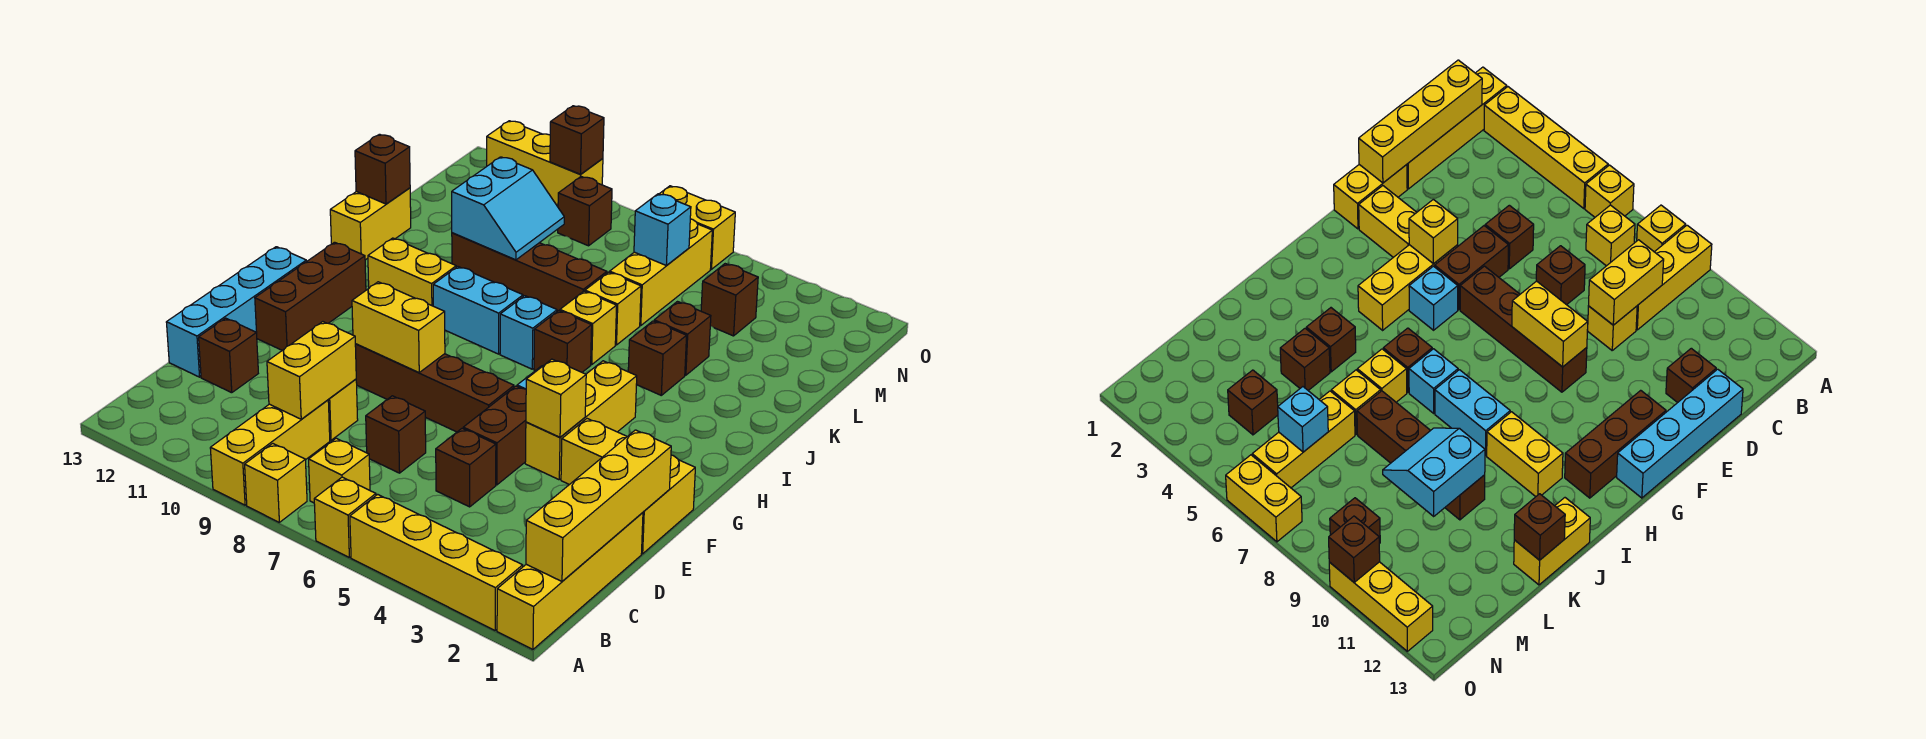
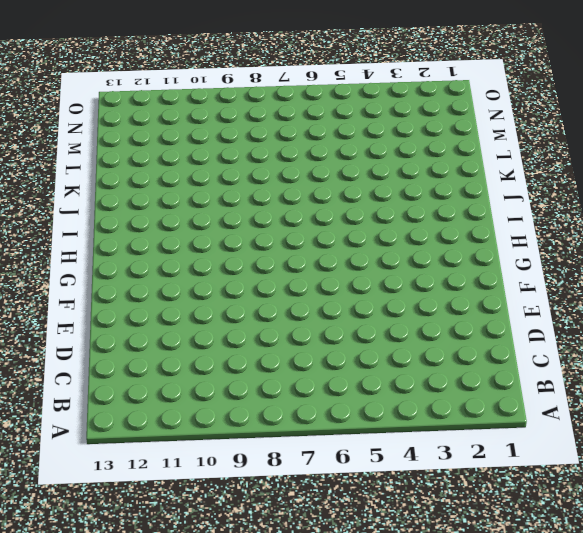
none -> yellow 1x4 brick [497,513,643,649]
none -> yellow 1x4 brick [350,494,523,630]
none -> yellow 1x1 brick [314,477,376,557]
none -> yellow 1x1 brick [245,443,307,522]

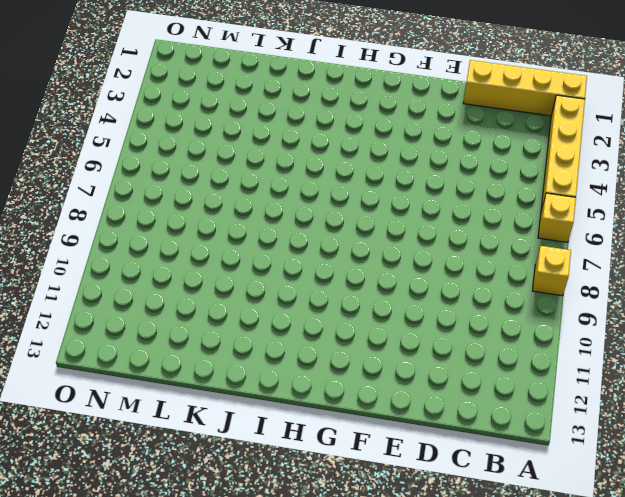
none -> yellow 1x3 brick [210,400,330,505]
none -> yellow 1x1 brick [309,438,370,503]
none -> brown 1x1 brick [436,428,496,507]
none -> brown 1x1 brick [366,396,426,473]

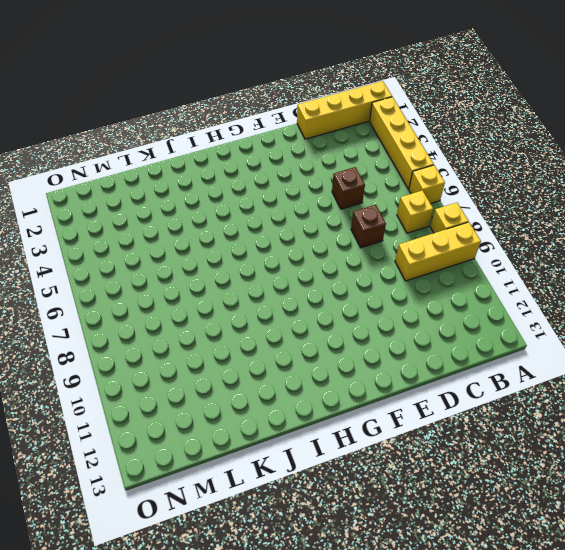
none -> yellow 1x1 brick [328,379,358,440]
none -> brown 1x1 brick [199,318,258,393]
none -> cyan 1x4 brick [166,247,306,377]
none -> yellow 1x2 brick [642,455,695,554]

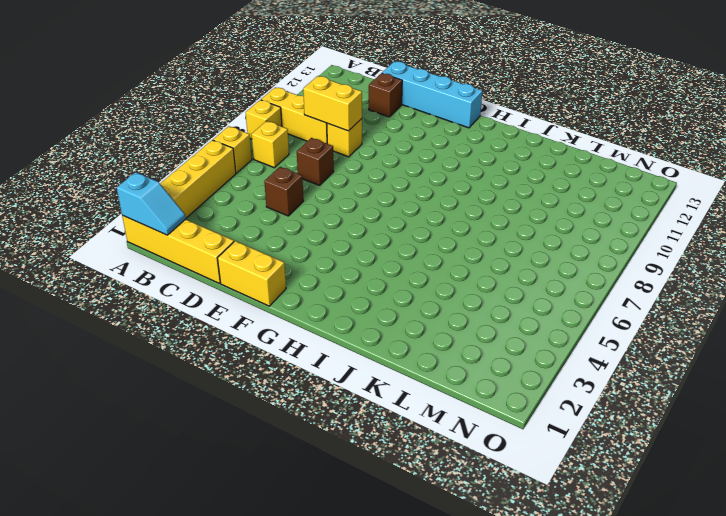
cyan 1x2 slope [117,172,186,235] -> yellow 1x4 brick [526,430,671,581]
none -> brown 1x2 brick [463,386,526,485]
none -> yellow 1x2 brick [561,419,627,485]
none -> yellow 1x3 brick [525,361,637,480]
none -> brown 1x4 brick [355,344,514,432]

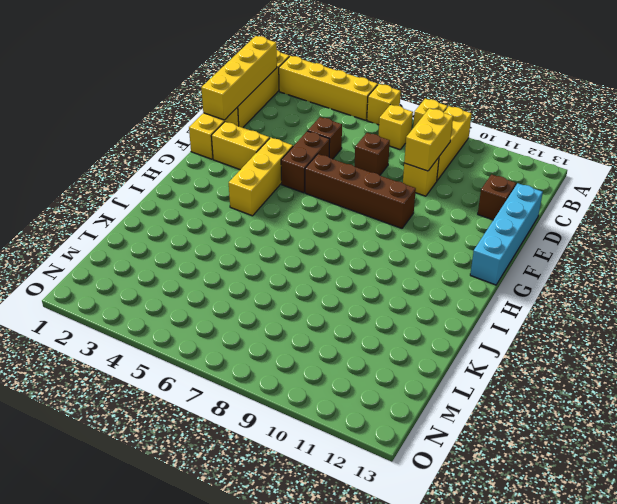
none -> brown 1x3 brick [255,242,366,350]
none -> cyan 1x1 brick [1409,266,1458,330]
none -> brown 1x1 brick [534,311,592,372]
none -> cyan 1x1 brick [500,296,557,369]

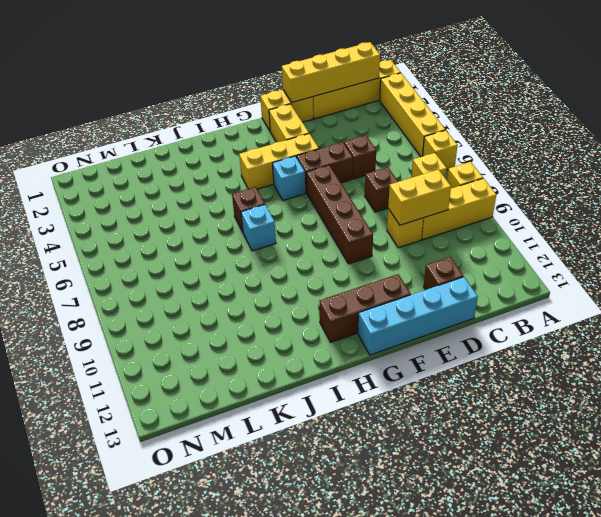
none -> cyan 1x2 brick [433,267,523,354]
none -> yellow 1x2 brick [368,238,456,306]
none -> brown 1x1 brick [628,321,687,395]
none -> yellow 1x1 brick [560,291,617,365]

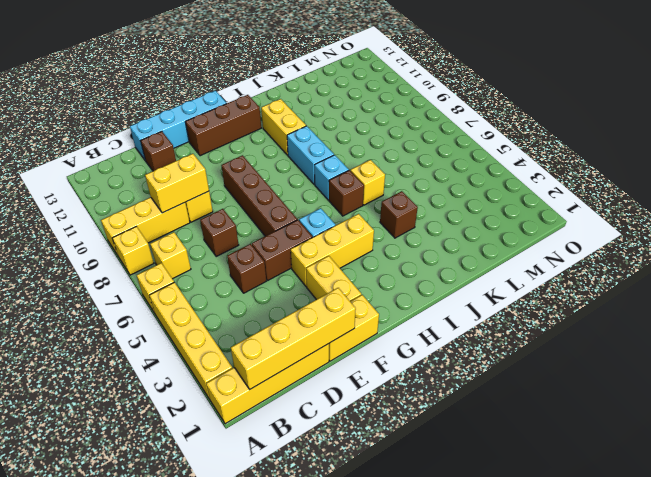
none -> yellow 1x2 brick [330,188,411,260]
none -> brown 1x1 brick [654,302,711,375]
none -> yellow 1x1 brick [585,272,641,345]
none -> brown 1x4 brick [452,233,607,311]

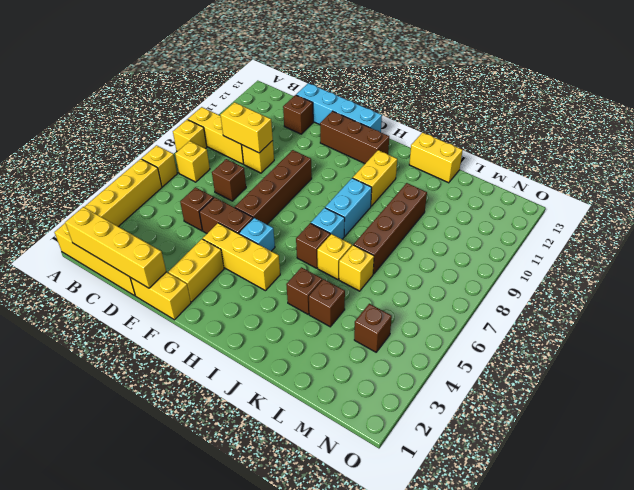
none -> yellow 1x3 brick [610,219,712,326]
none -> brown 1x1 brick [558,177,612,246]
none -> yellow 1x2 brick [660,186,735,269]
none -> yellow 1x3 brick [487,121,603,205]

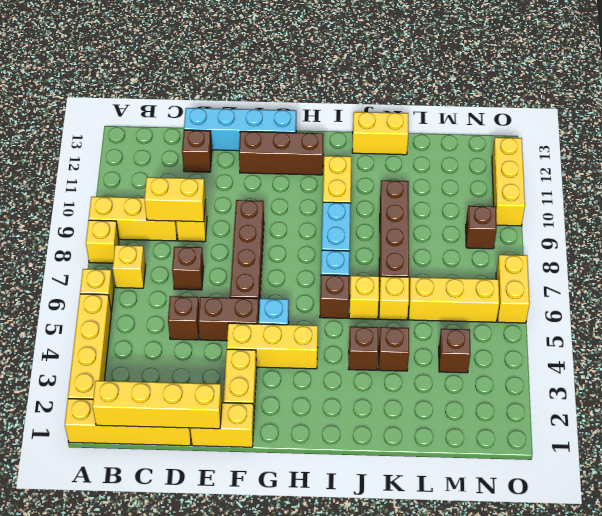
none -> yellow 1x1 brick [526,359,586,437]
none -> yellow 1x2 brick [352,282,445,372]
none -> cyan 2x2 slope [452,157,564,260]
none -> brown 1x1 brick [355,134,410,204]

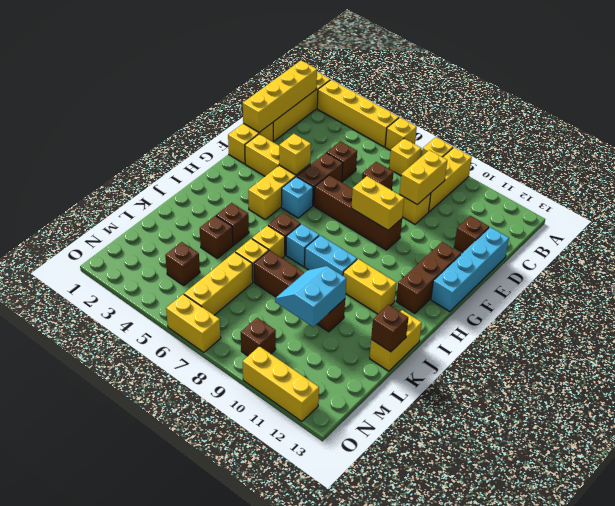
none -> cyan 1x1 brick [634,194,691,266]
none -> brown 1x1 brick [550,106,604,174]

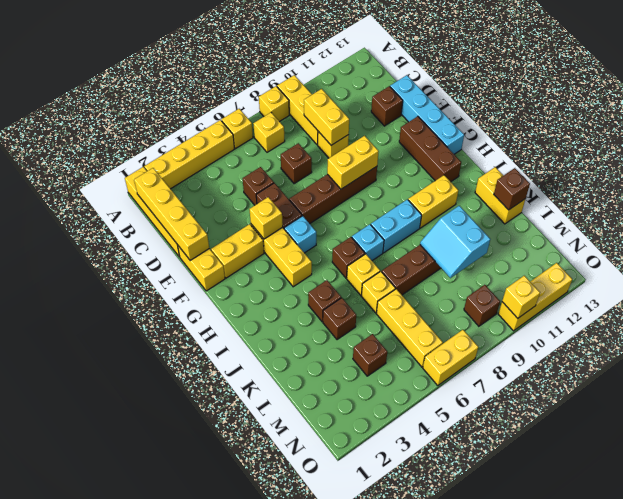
yellow 1x1 brick [502,276,540,318] -> brown 1x1 brick [550,106,604,174]
none -> cyan 1x1 brick [634,194,691,266]

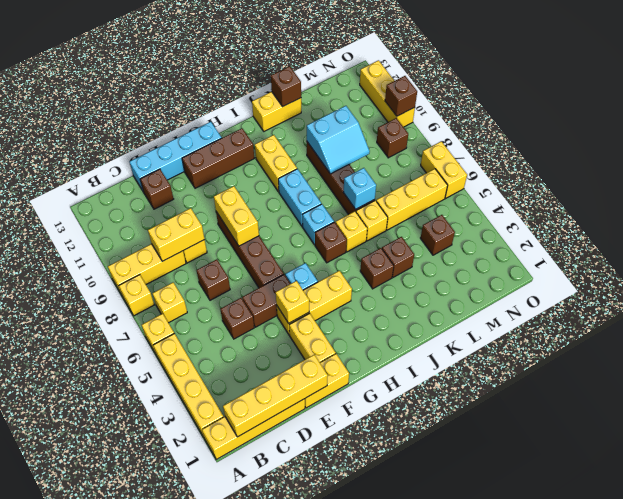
cyan 1x1 brick [343,168,376,209] -> cyan 1x1 brick moved to [634,194,691,266]

